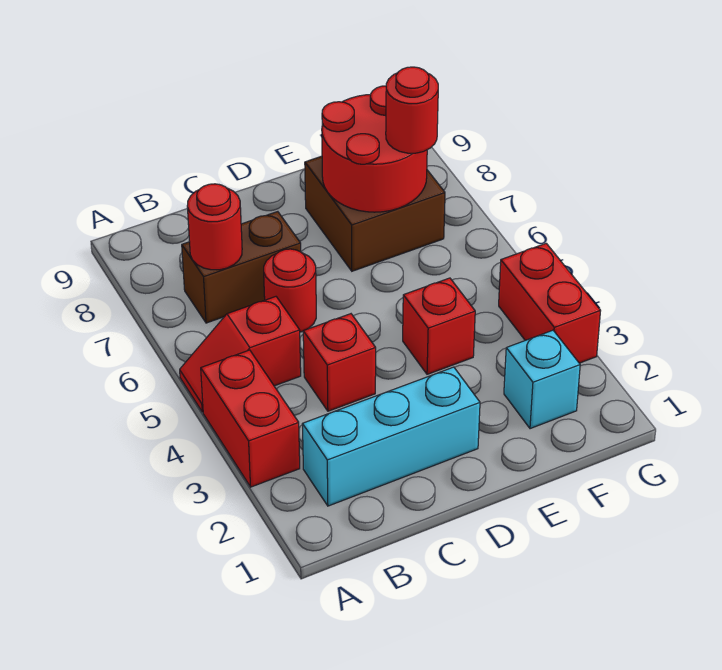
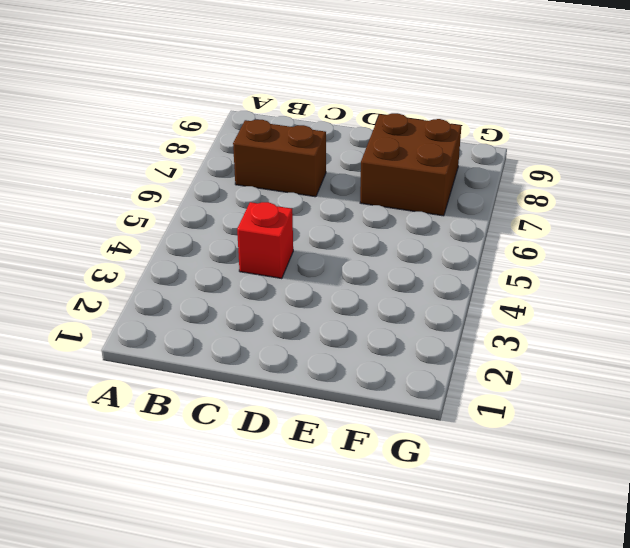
none -> red 1x2 brick [201,350,300,487]
none -> red 1x2 slope [180,297,301,412]
none -> cyan 1x3 brick [302,367,480,506]

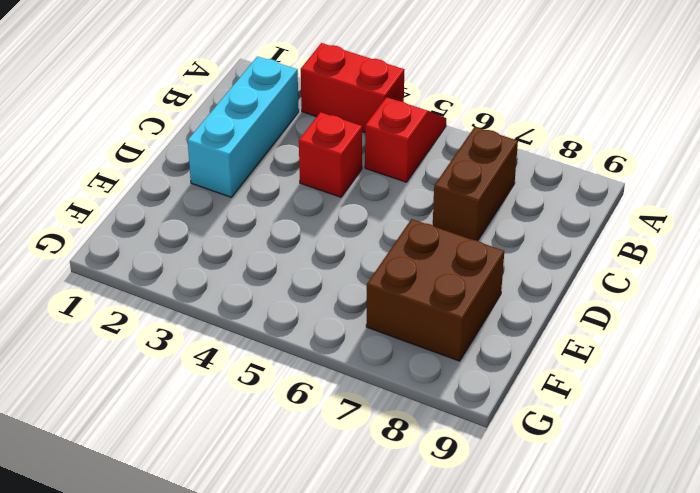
none -> red 1x1 round brick [264,249,316,332]
none -> red 1x1 brick [403,278,475,374]
none -> cyan 1x1 brick [504,330,580,429]

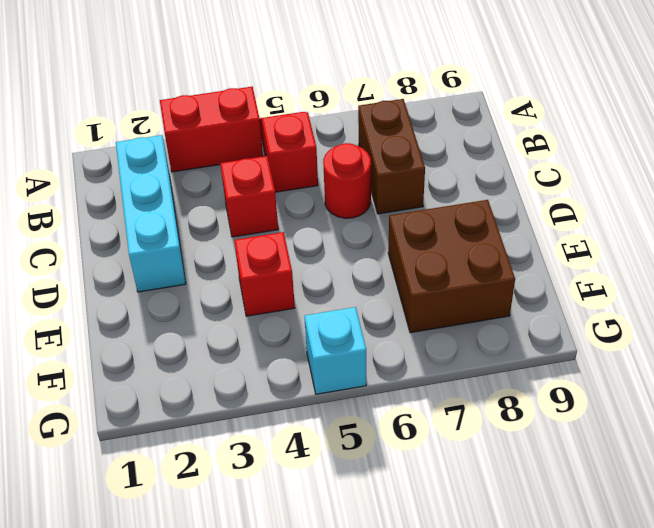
cyan 1x1 brick [304,307,366,394] -> cyan 1x1 brick moved to [504,330,580,429]
none -> red 1x2 brick [499,243,601,363]
none -> red 1x1 round brick [187,184,242,270]
none -> red 2x2 round brick [322,86,427,212]

